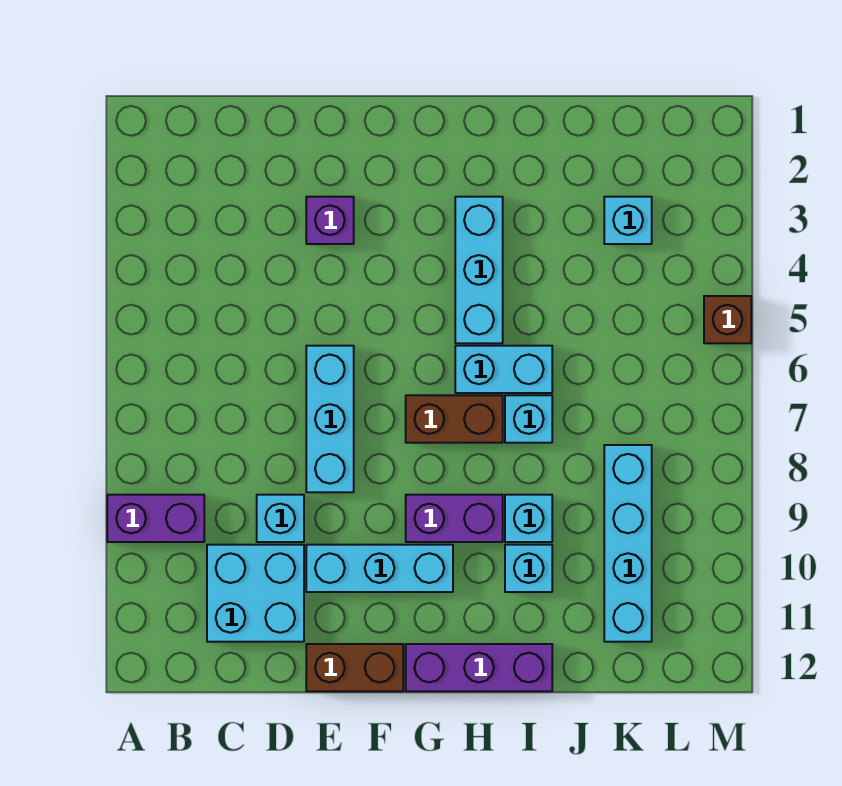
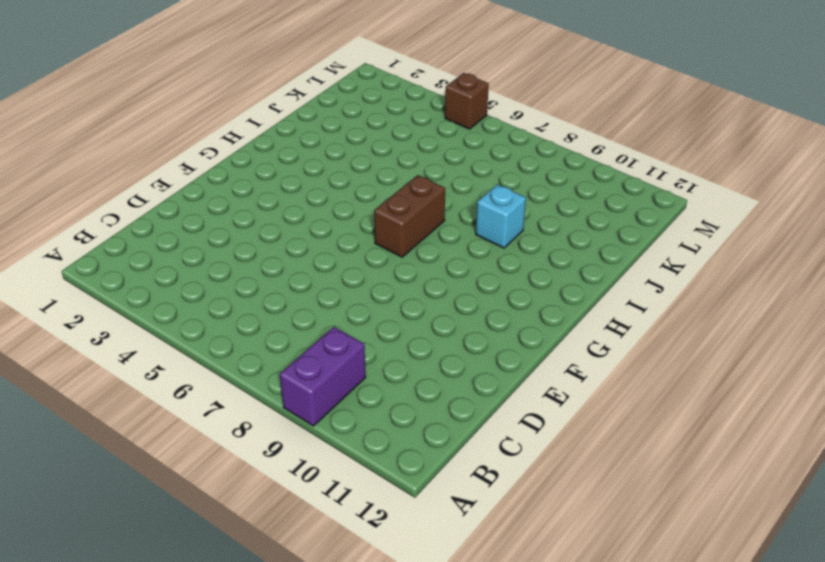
none -> cyan 2x2 brick [207,545,304,642]
none -> cyan 1x1 brick [257,495,304,542]
none -> purple 1x1 brick [306,197,354,244]

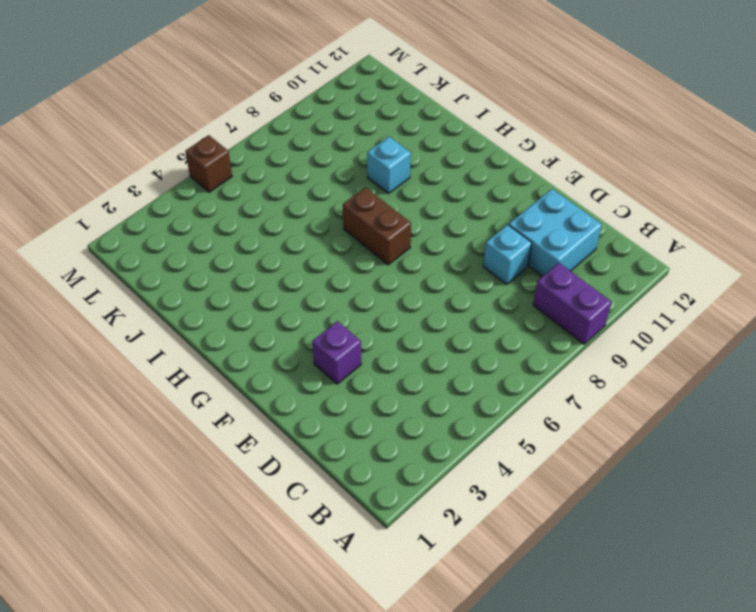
none -> cyan 1x3 brick [306,346,354,492]
none -> cyan 1x3 brick [306,545,453,592]
none -> brown 1x2 brick [306,644,403,691]

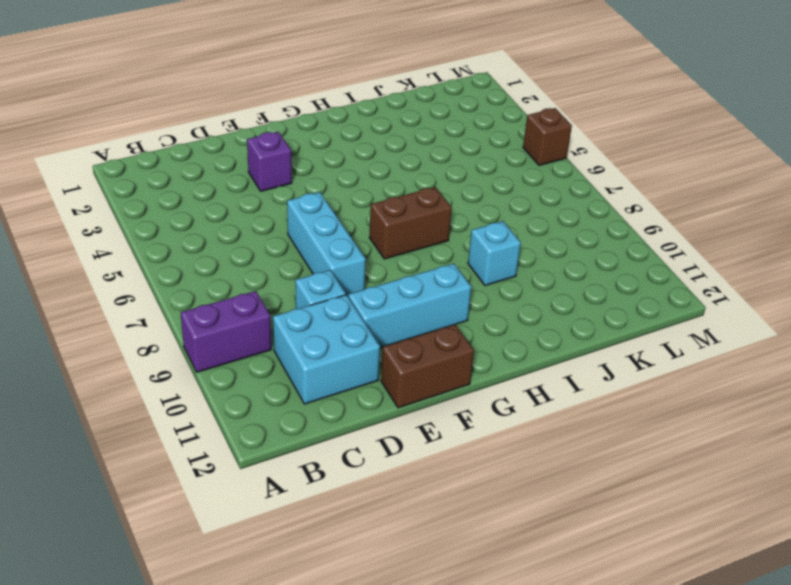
none -> purple 1x2 brick [406,495,503,542]
none -> purple 1x3 brick [406,644,552,691]
none -> cyan 1x3 brick [455,197,503,343]

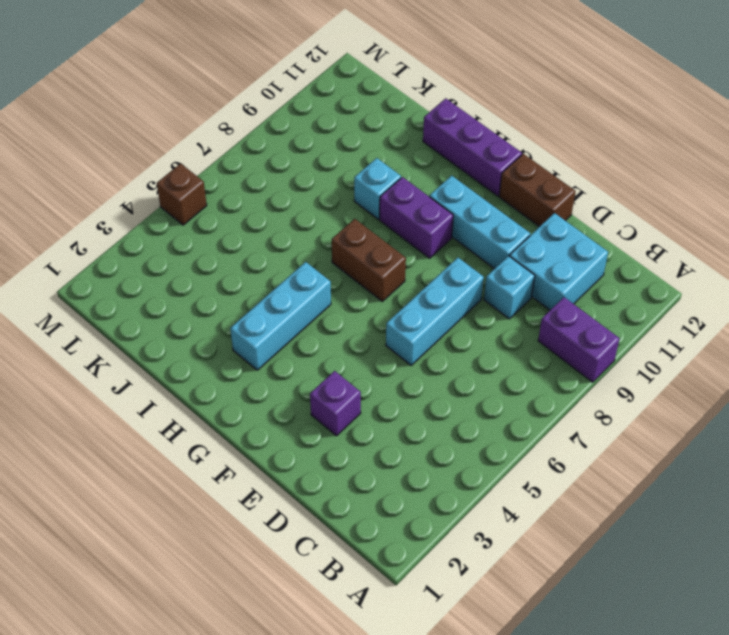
none -> cyan 1x2 brick [455,346,552,393]
none -> cyan 1x1 brick [505,395,552,443]
none -> cyan 1x1 brick [505,545,552,592]

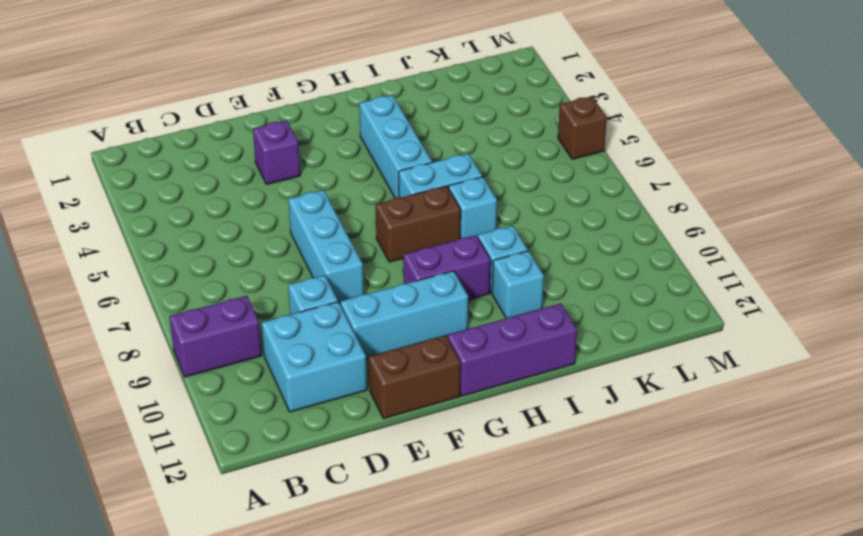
none -> cyan 1x1 brick [604,197,652,244]
none -> cyan 1x4 brick [604,445,652,642]

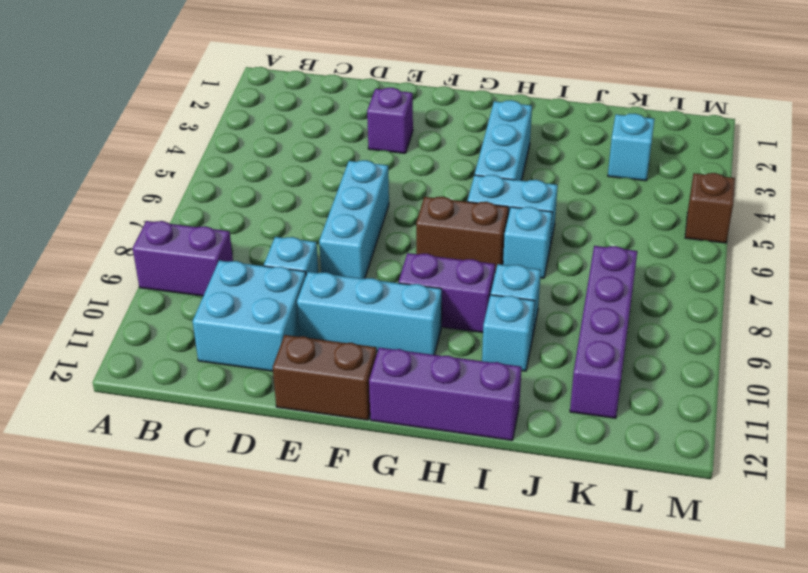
purple 1x4 brick [570,246,637,418] -> cyan 1x4 brick [604,445,652,642]

